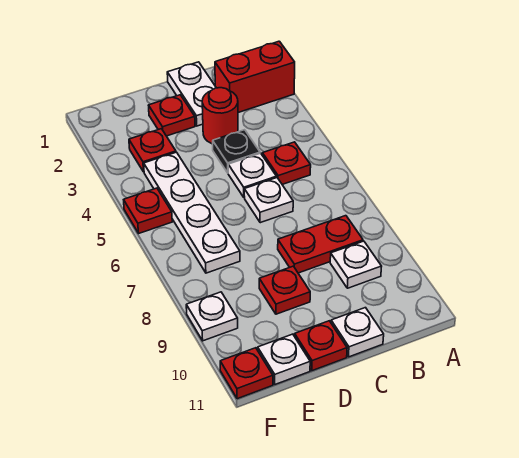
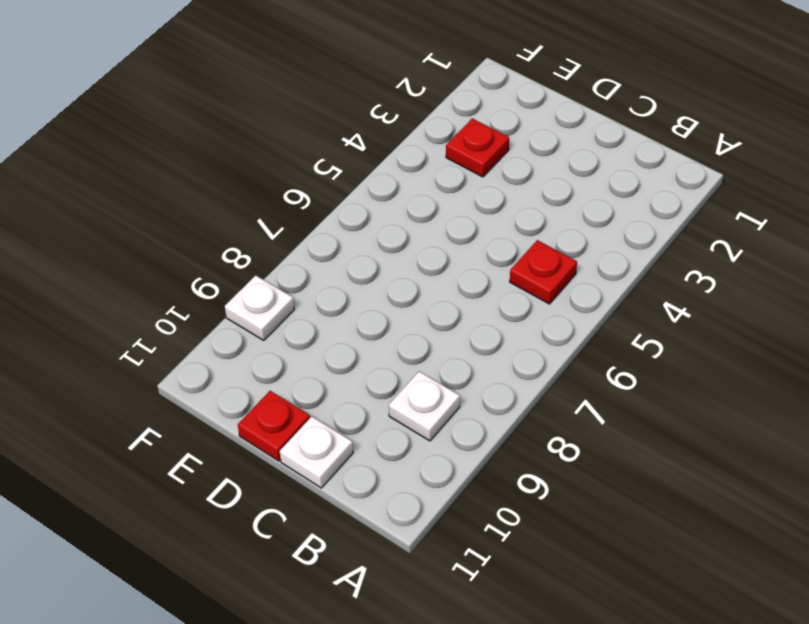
none -> red 1x2 brick [215,41,295,113]
none -> red 1x2 plate [278,216,363,273]
none -> white 1x2 plate [167,62,216,126]

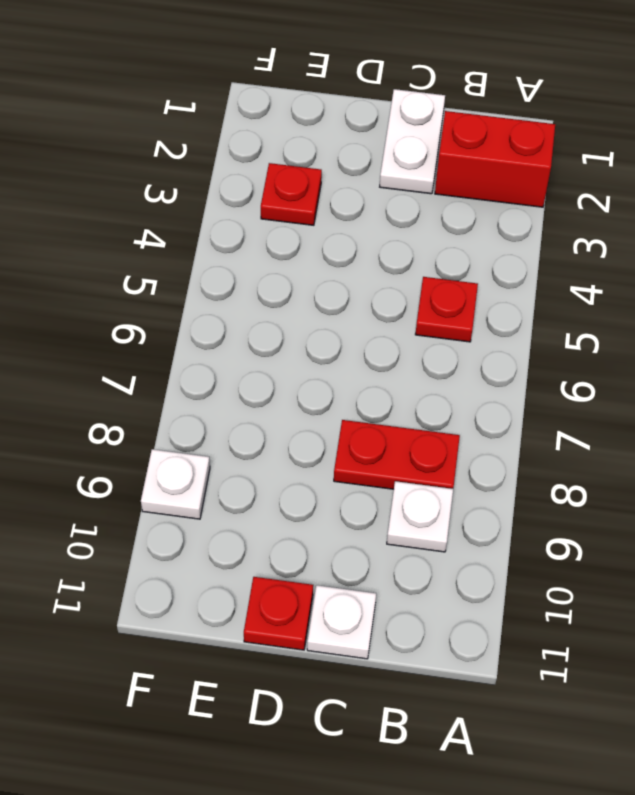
none -> red 1x1 round brick [202,88,238,144]
none -> black 1x1 plate [213,130,260,173]
none -> white 1x1 plate [228,153,276,197]

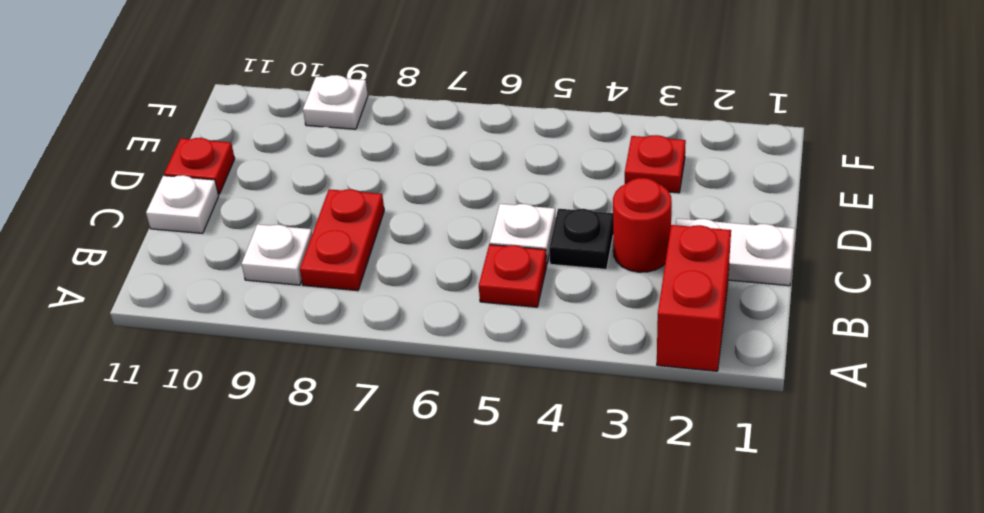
none -> white 1x1 plate [244,178,293,223]
none -> red 1x1 plate [149,95,195,136]
none -> red 1x1 plate [259,266,310,314]

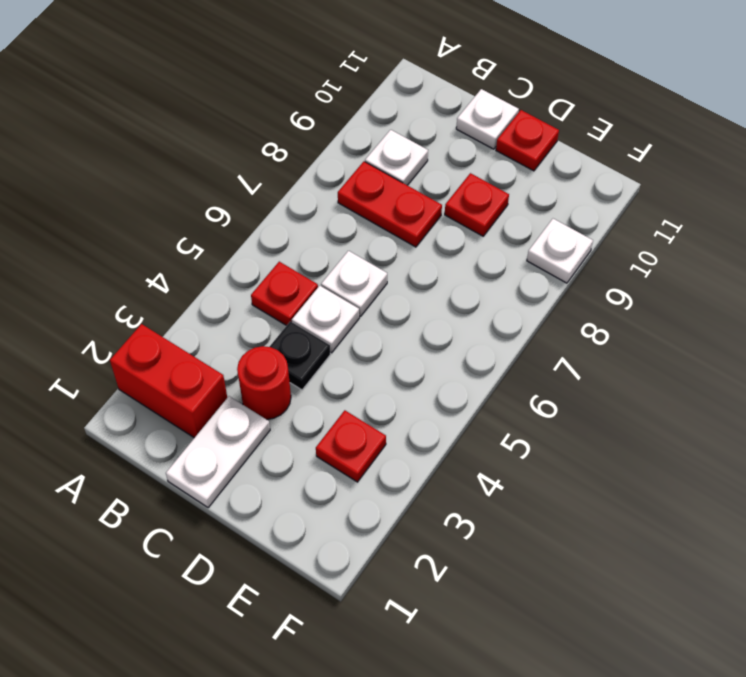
none -> red 1x1 plate [149,95,195,136]
none -> white 1x4 plate [144,152,240,273]
none -> white 1x1 plate [258,334,310,384]

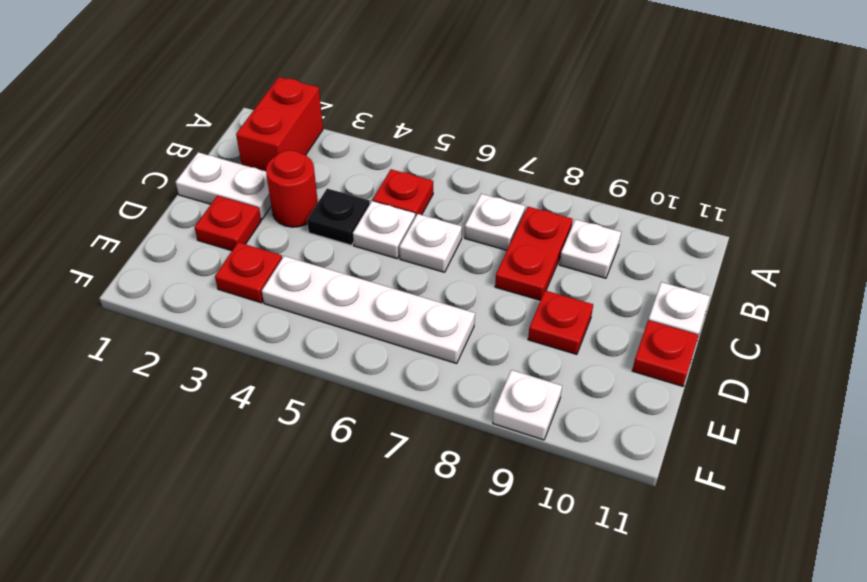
white 1x1 plate [465,194,525,250] -> white 1x1 plate moved to [258,334,310,384]
none -> red 1x1 plate [124,188,172,233]
none -> red 1x1 plate [220,348,273,399]

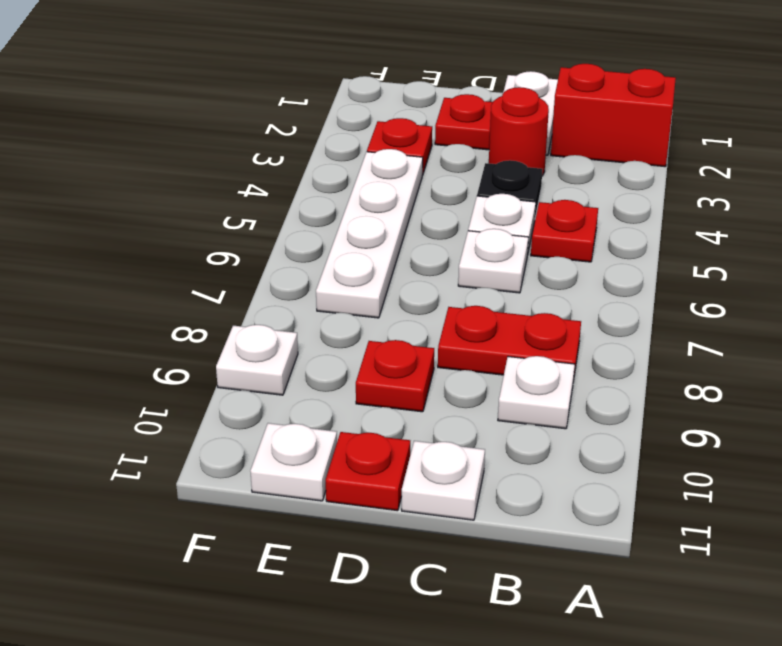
none -> red 1x1 plate [124,188,172,233]
none -> red 1x1 plate [220,348,273,399]

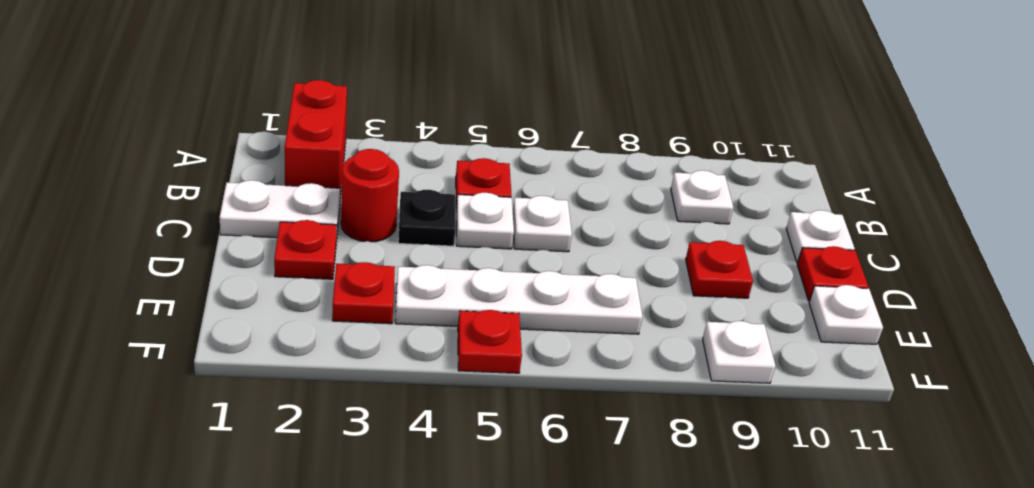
none -> red 1x2 plate [278,216,363,273]
none -> red 1x1 plate [220,348,273,399]

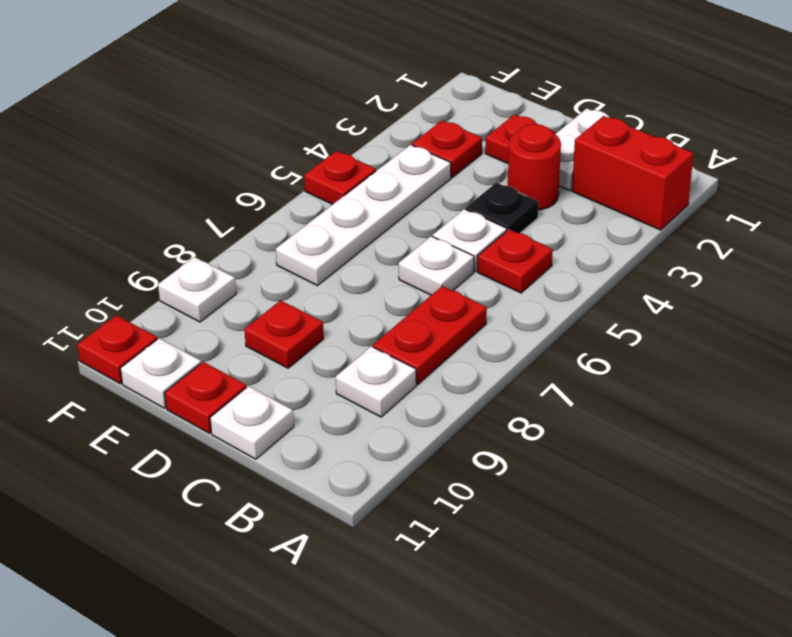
red 1x2 plate [373,286,487,384] -> red 1x2 plate turned to [278,216,363,273]

